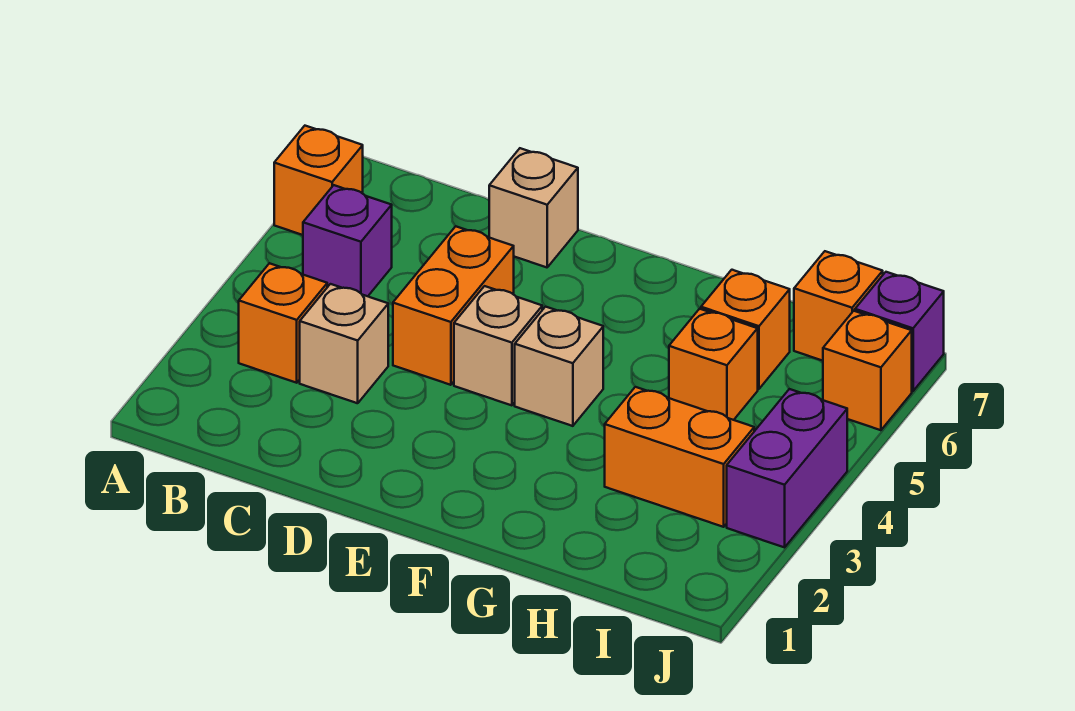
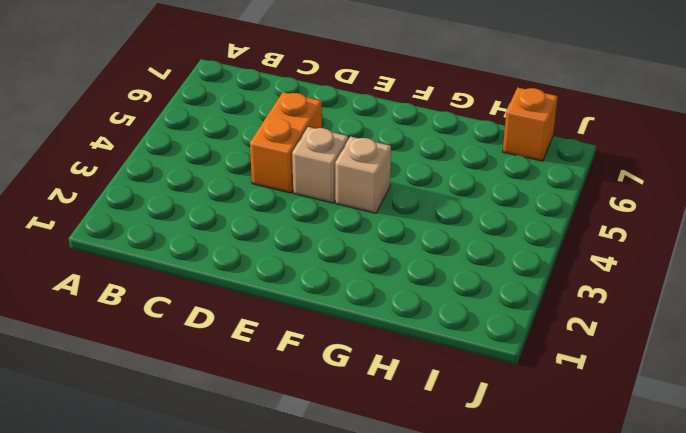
none -> orange 1x1 brick [274,126,363,235]
none -> orange 1x1 brick [239,263,327,383]
none -> purple 1x1 brick [303,185,392,296]

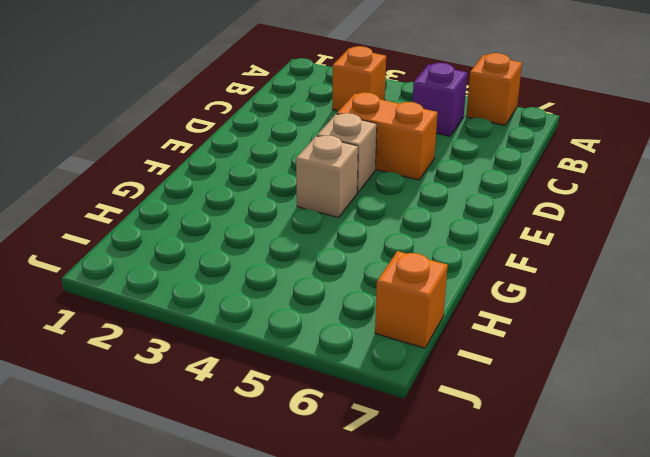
none -> tan 1x1 brick [300,284,388,403]
none -> tan 1x1 brick [489,148,578,267]
none -> orange 1x2 brick [605,387,754,527]

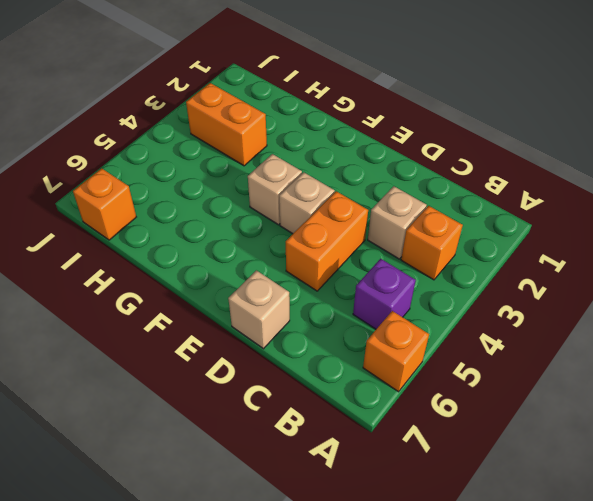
none -> orange 1x1 brick [669,309,758,420]
none -> orange 1x1 brick [701,270,790,389]
none -> purple 1x2 brick [727,389,847,547]

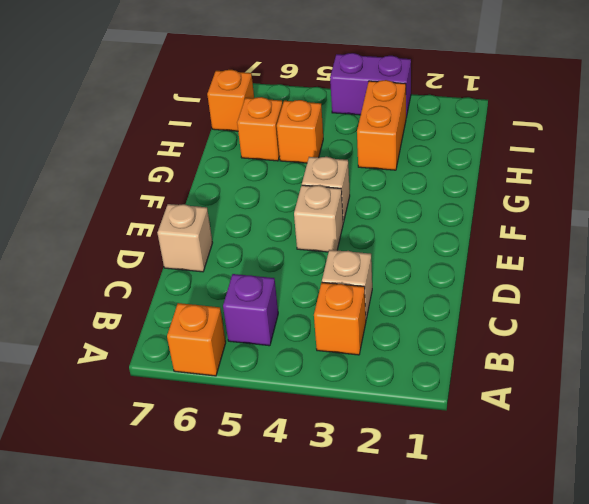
none -> orange 1x2 brick [393,226,514,385]
none -> orange 1x1 brick [823,311,912,430]
none -> purple 1x1 brick [855,272,944,391]

